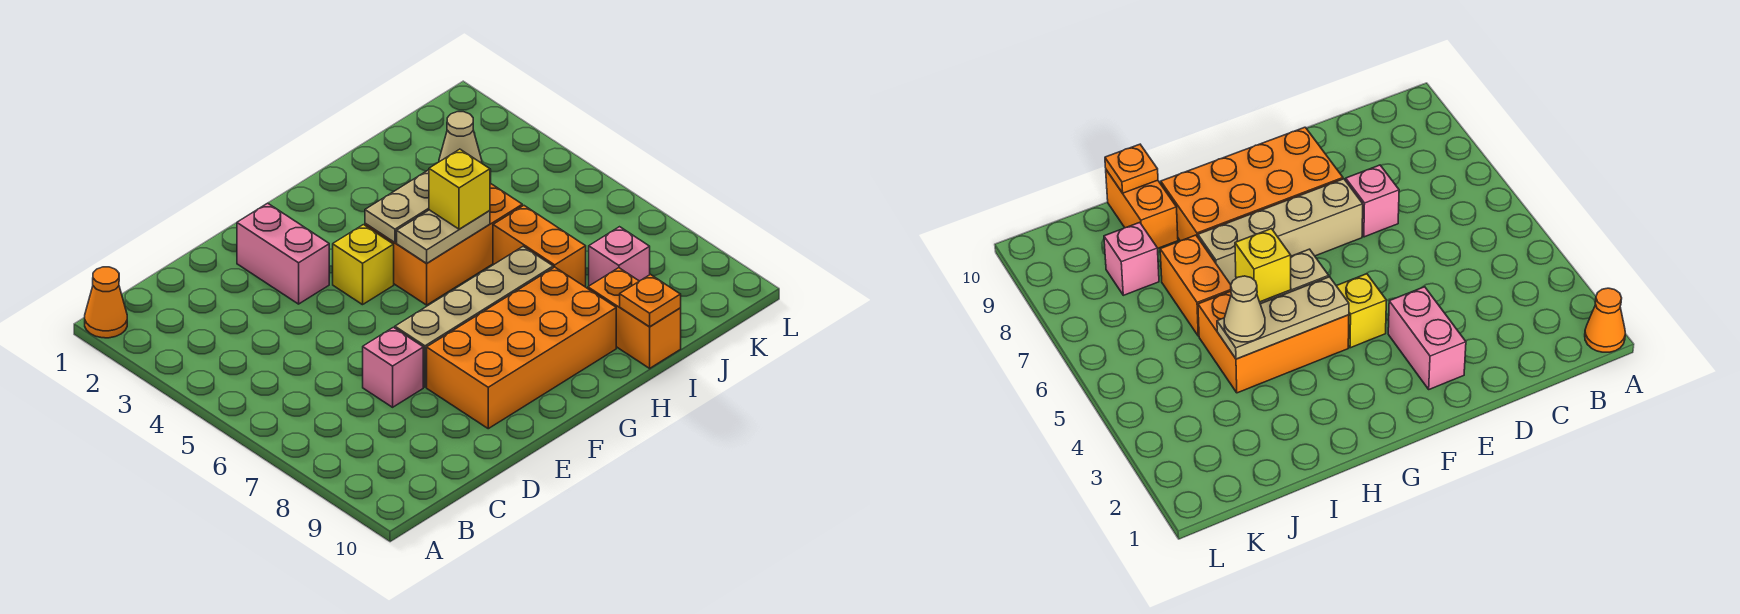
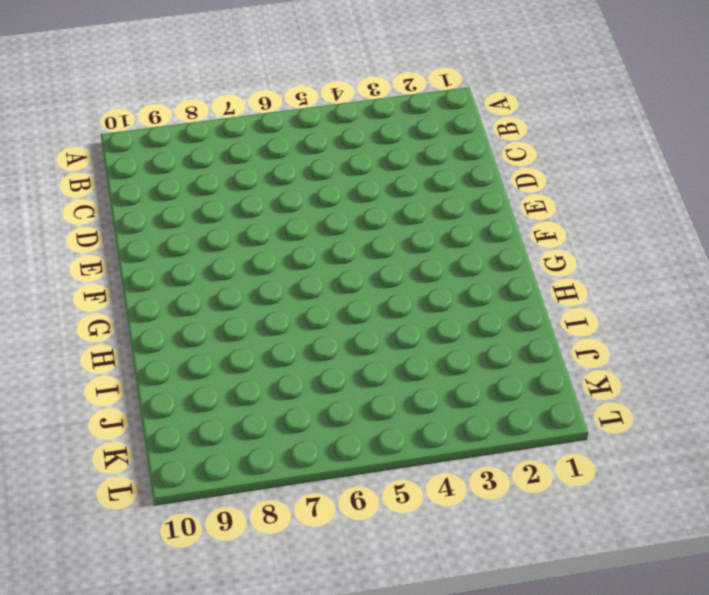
none -> orange 1x1 cone [85,267,127,338]
none -> pink 1x1 brick [363,327,423,407]
none -> pink 1x2 brick [237,203,329,304]

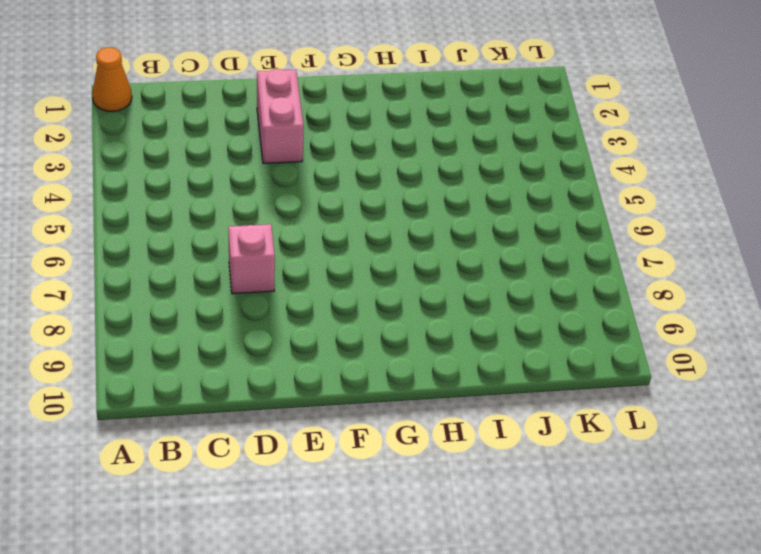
none -> tan 1x4 brick [395,247,553,387]
none -> orange 2x4 brick [427,267,616,429]
none -> yellow 1x1 brick [333,225,394,305]

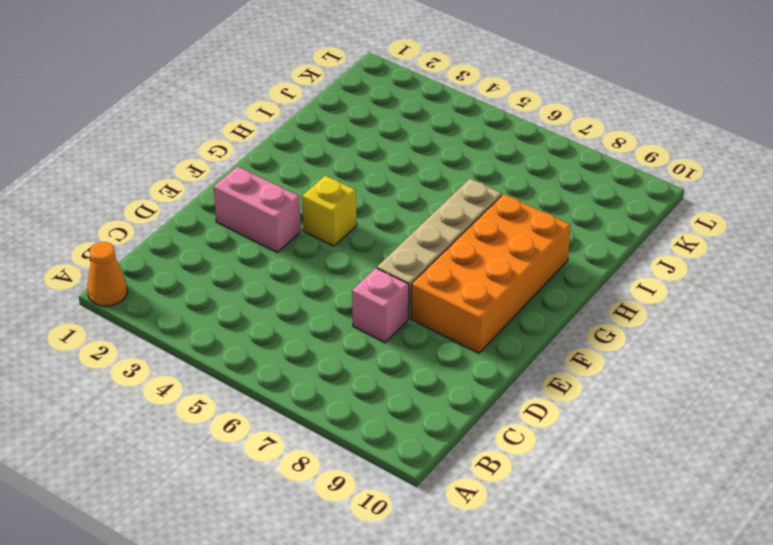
none -> orange 2x3 brick [365,183,522,305]
none -> orange 1x2 brick [493,206,586,287]
none -> orange 1x2 brick [588,268,681,368]

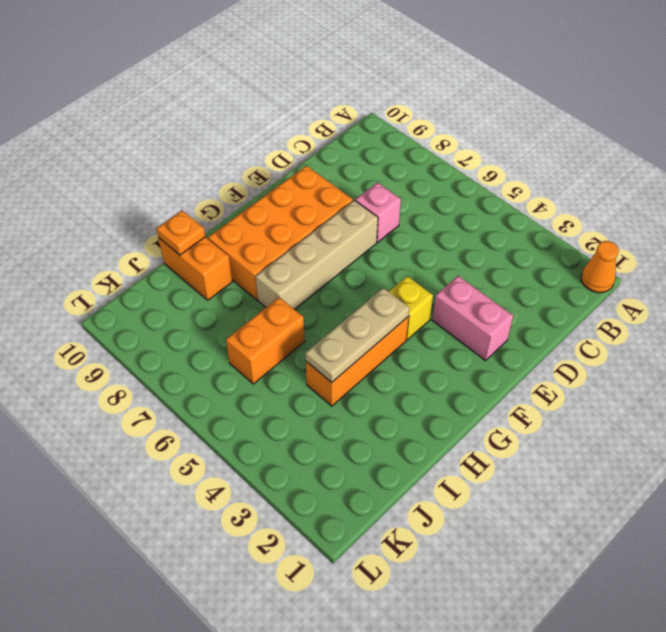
orange 1x3 brick [306,316,409,406] -> orange 2x3 brick [365,183,522,305]
orange 1x2 brick [226,297,305,384] -> orange 1x2 brick turned to [493,206,586,287]
none -> pink 1x1 brick [589,227,650,286]
none -> tan 1x2 plate [397,210,490,263]
none -> yellow 1x1 brick [429,149,490,229]

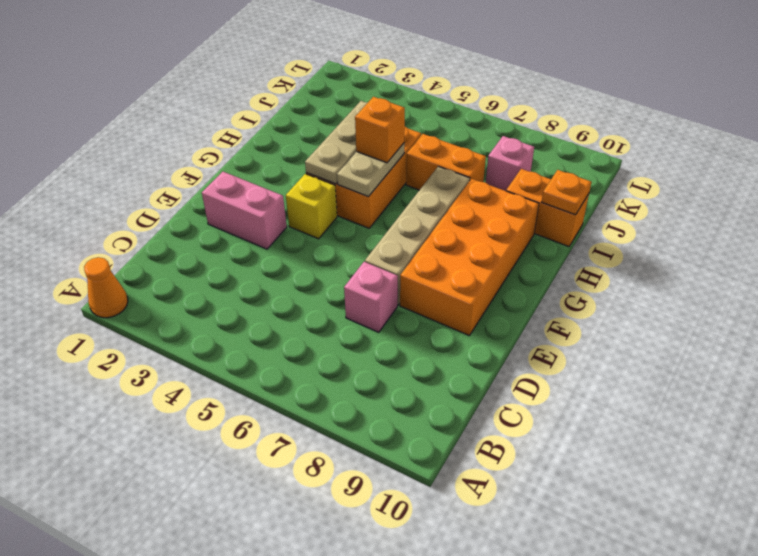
orange 1x1 brick [355,97,405,163] -> yellow 1x1 brick [429,149,490,229]
none -> tan 1x1 cone [439,112,482,163]

